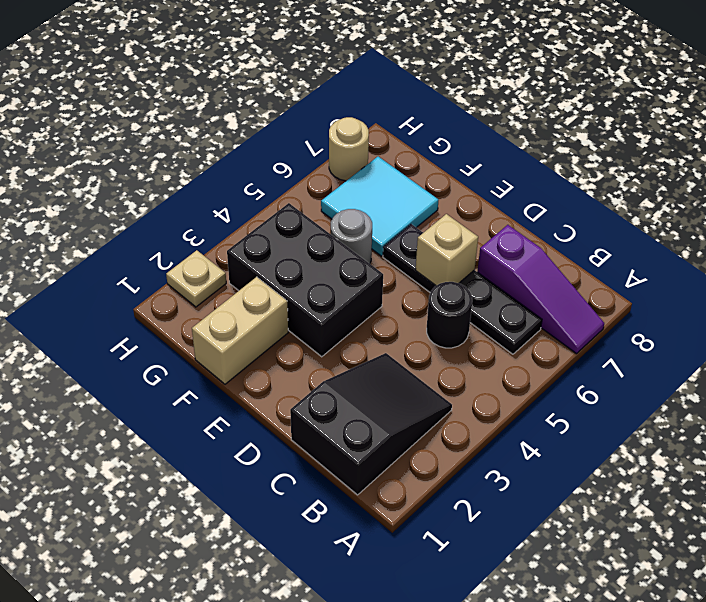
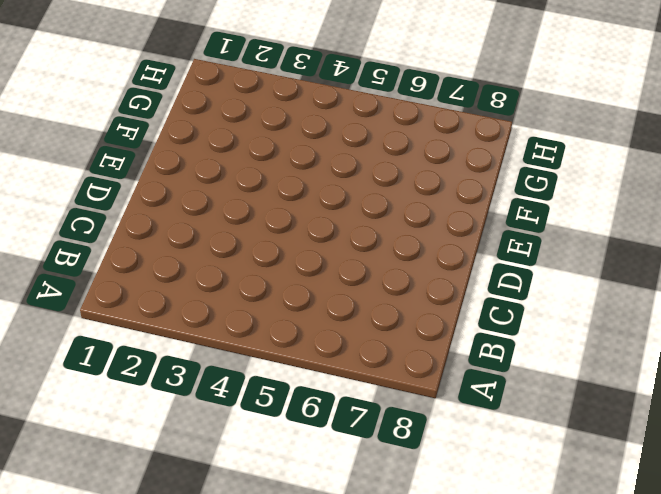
none -> purple 1x3 slope [477,225,604,354]
none -> black 2x3 slope [290,353,452,495]

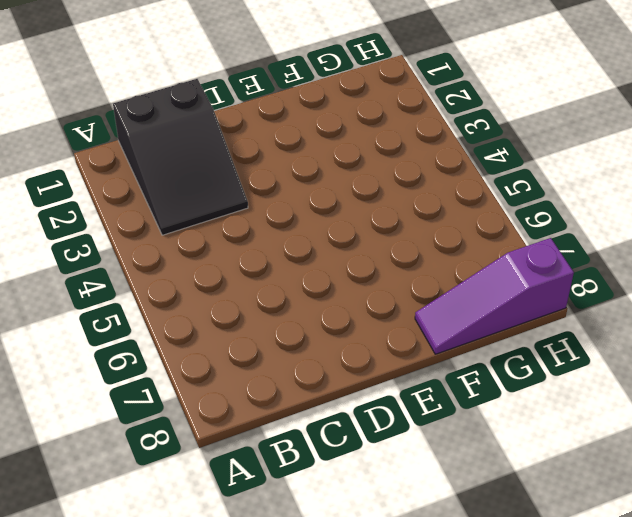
purple 1x3 slope [415,238,574,354] -> purple 1x3 slope moved to [477,225,604,354]
none -> black 1x4 plate [383,224,542,354]
none -> black 1x1 round brick [427,282,472,348]

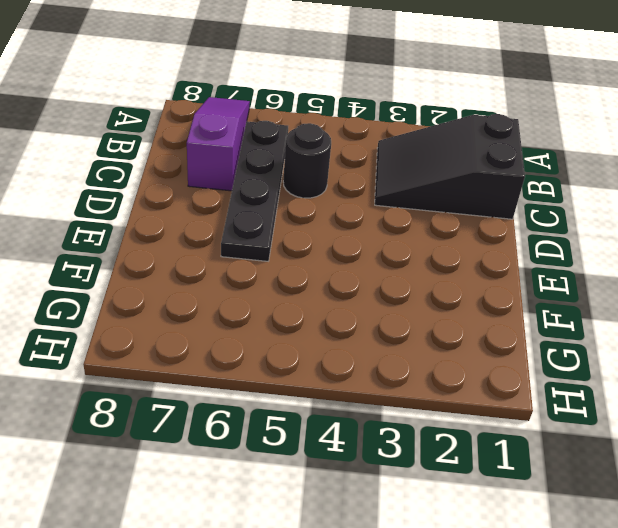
none -> black 2x3 brick [227,203,383,357]
none -> tan 1x2 brick [192,277,288,384]

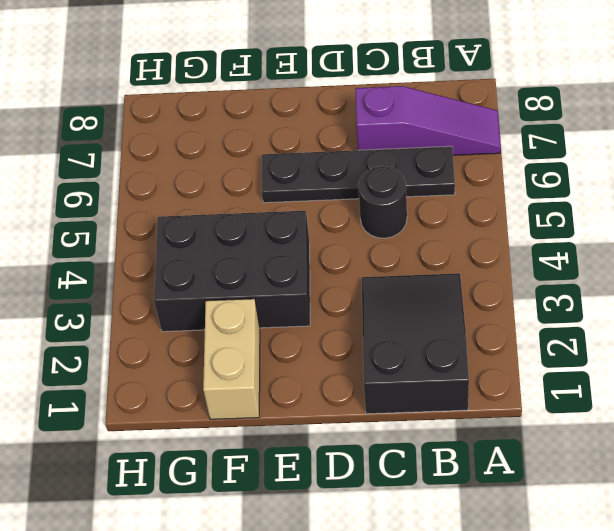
none -> grey 1x1 round brick [331,209,372,264]
none -> cyan 2x2 tile [321,157,438,256]

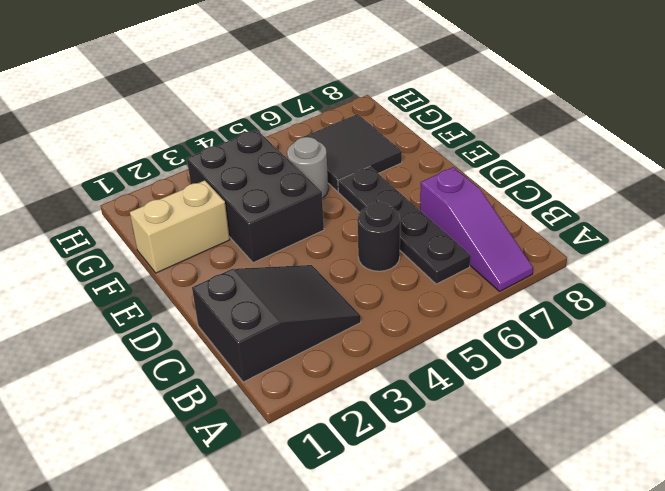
black 2x2 tile [295,114,402,192] -> cyan 2x2 tile [321,157,438,256]
none -> tan 1x1 plate [166,250,226,307]
none -> tan 1x1 round brick [329,117,369,181]

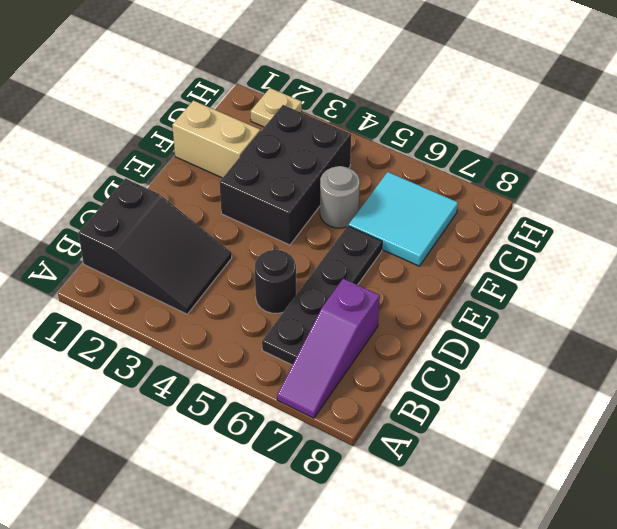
none -> tan 1x1 round brick [329,117,369,181]
none -> tan 1x1 brick [416,214,478,286]

